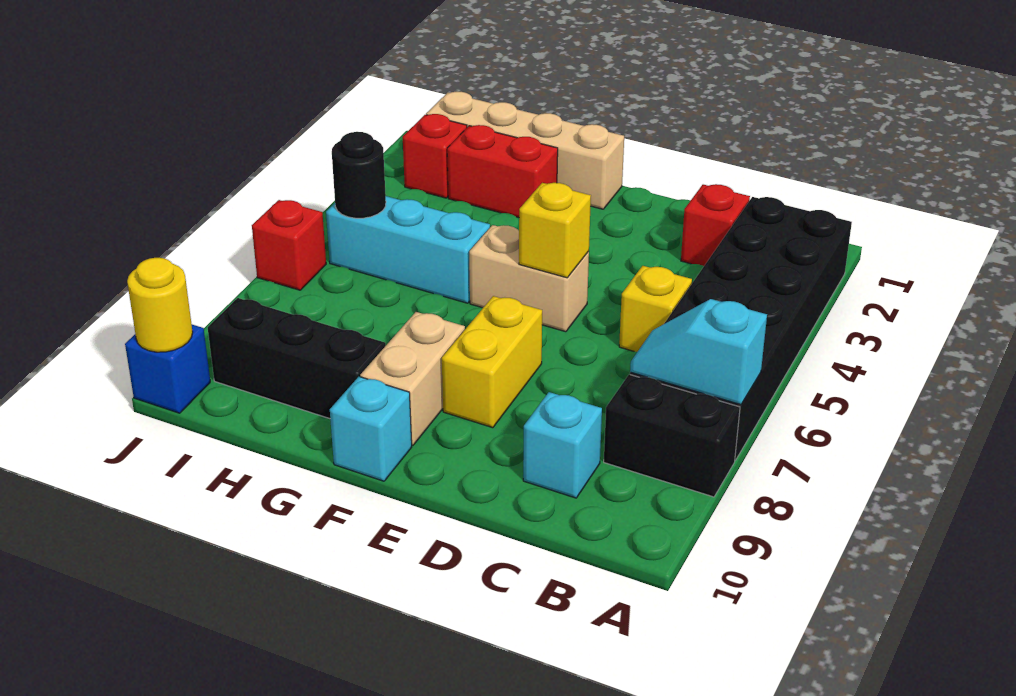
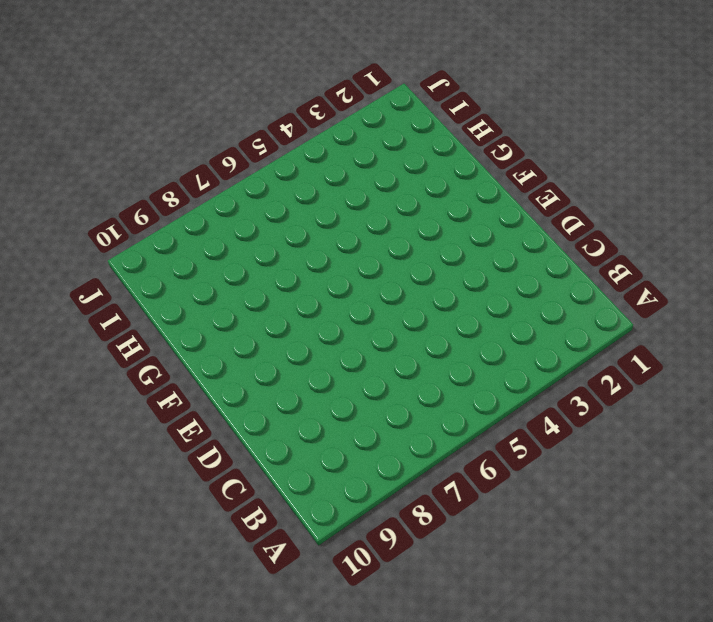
none -> black 2x6 brick [630,197,852,460]
none -> black 1x2 brick [604,374,740,497]
none -> red 1x1 brick [681,184,750,266]

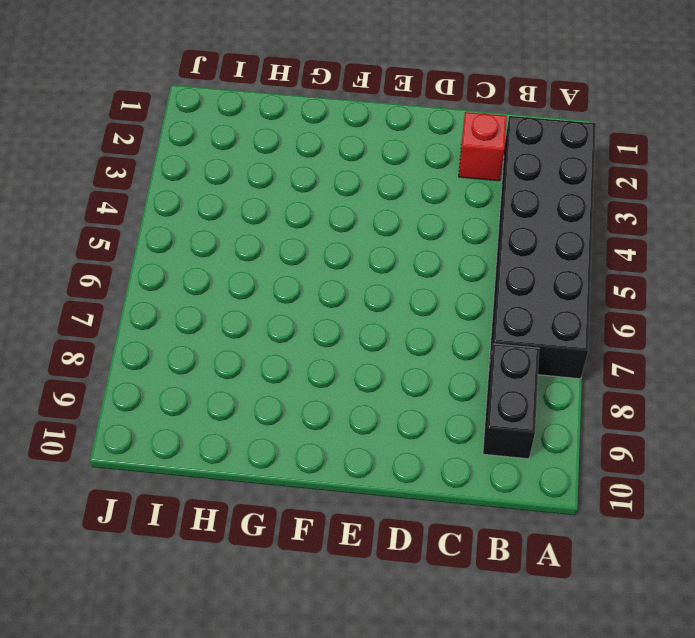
black 1x2 brick [483,344,539,459] -> black 1x2 brick turned to [604,374,740,497]
none -> yellow 1x1 brick [619,266,692,352]
none -> cyan 1x1 brick [523,392,602,498]
none -> tan 1x2 brick [469,225,589,332]

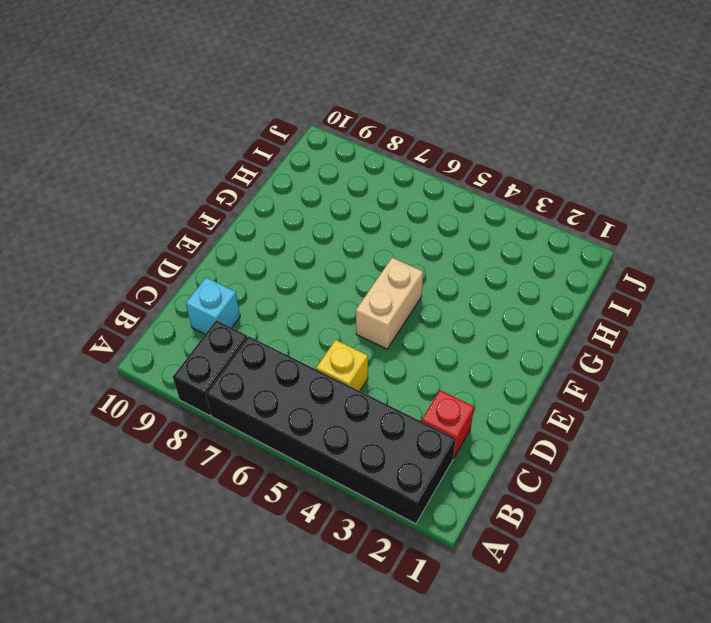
none -> yellow 1x2 brick [442,296,542,428]
none -> tan 1x4 brick [426,92,624,209]
none -> tan 1x2 brick [360,312,465,445]

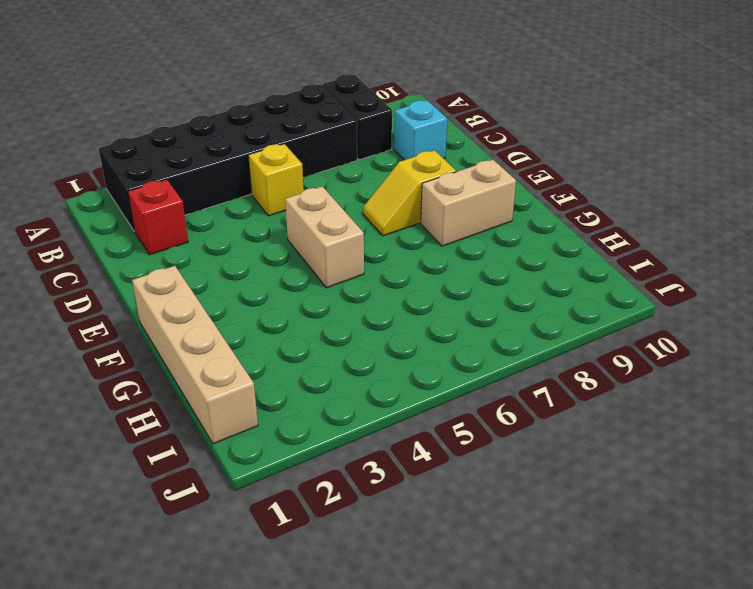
yellow 1x2 slope [363,150,456,236] -> yellow 1x2 brick [442,296,542,428]
none -> cyan 1x1 brick [330,377,412,481]
none -> red 1x2 brick [447,125,558,218]
none -> cyan 1x3 brick [326,196,490,303]

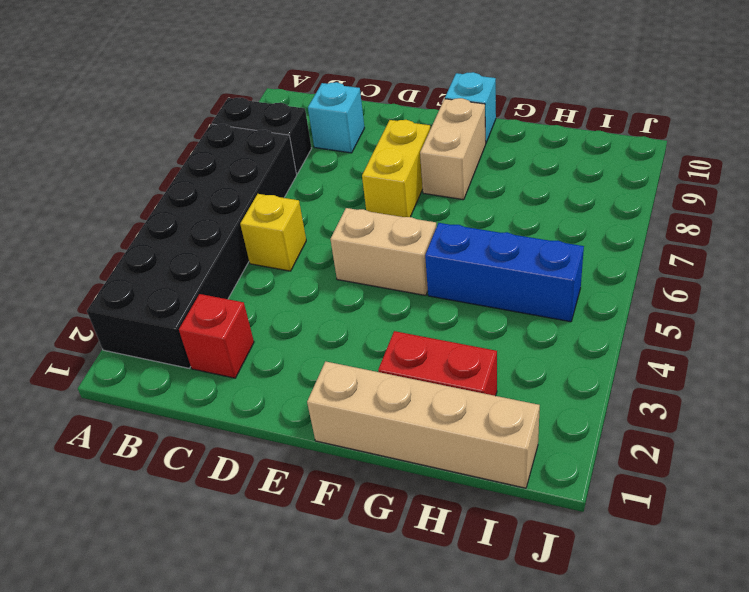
blue 1x3 brick [425,223,584,322] -> cyan 1x3 brick [326,196,490,303]
none -> black 1x3 brick [208,298,386,419]
none -> red 1x1 brick [403,114,467,198]
none -> red 1x1 brick [252,200,326,290]

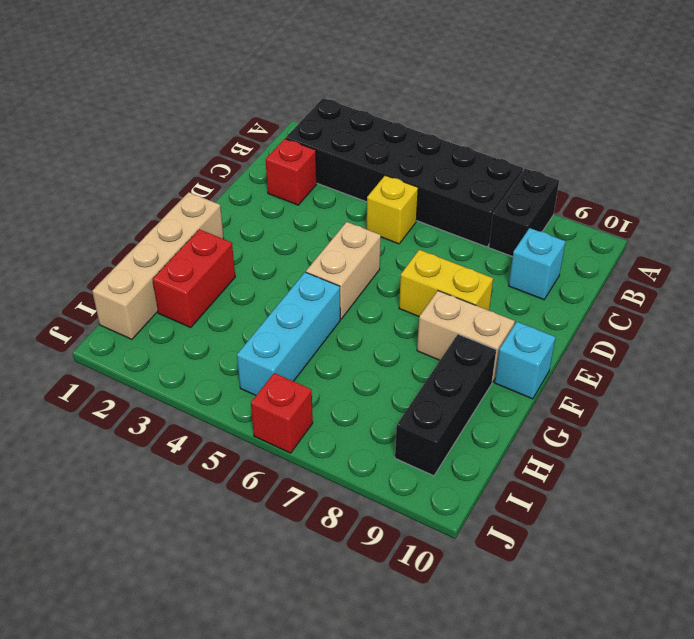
none -> red 1x1 brick [403,114,467,198]
none -> blue 1x1 brick [125,325,210,413]
none -> cyan 1x2 slope [630,299,767,405]

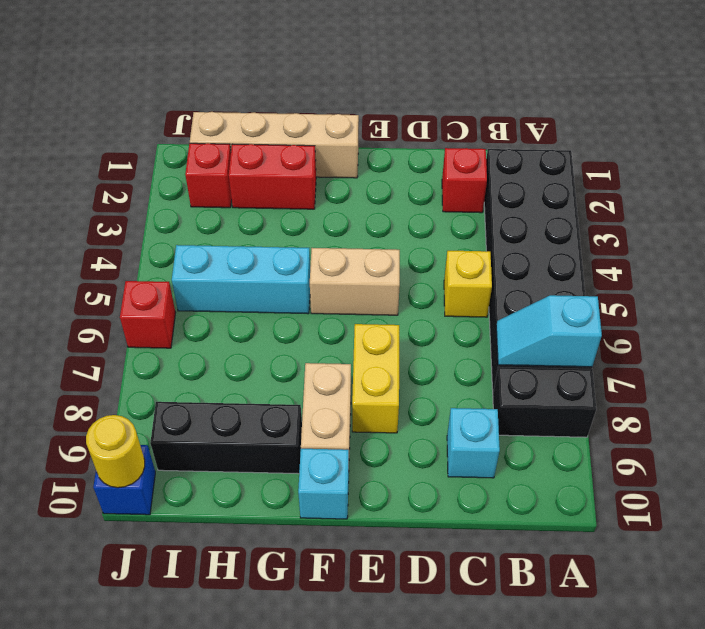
none -> yellow 1x1 brick [519,183,591,278]
none -> black 1x1 round brick [332,132,386,218]

